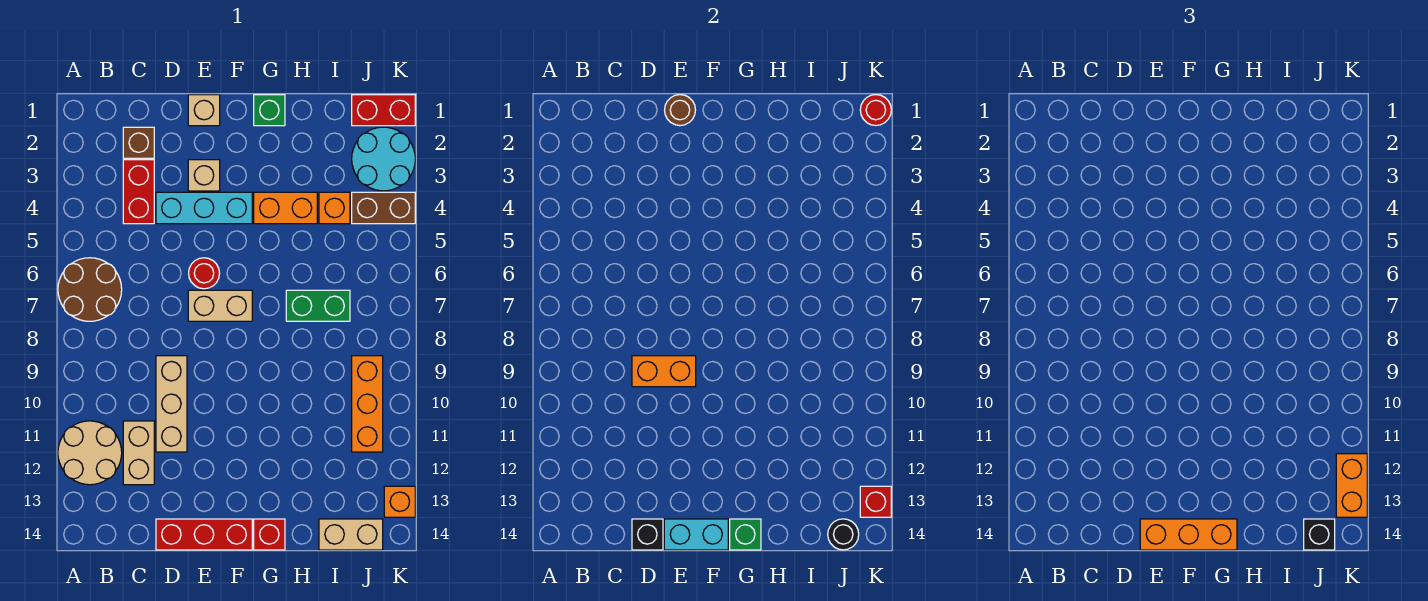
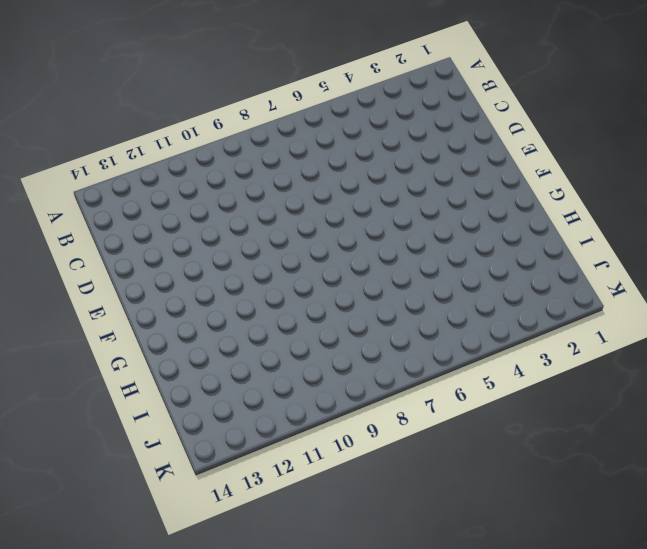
none -> brown 2x2 round brick [58,258,122,321]
none -> tan 2x2 round brick [58,421,122,485]
none -> brown 1x1 brick [123,127,154,158]
none -> red 1x2 brick [123,160,154,224]

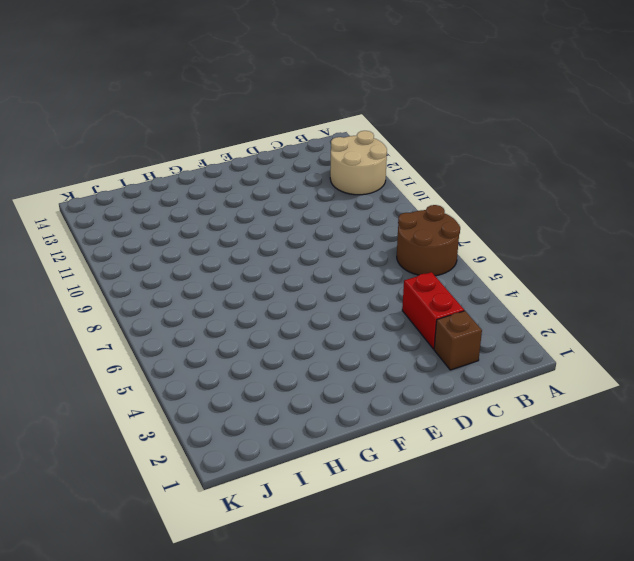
none -> tan 1x2 brick [123,421,154,485]
none -> cyan 1x3 brick [156,192,252,224]
none -> tan 1x3 brick [156,356,187,452]
none -> red 1x3 brick [156,519,252,550]

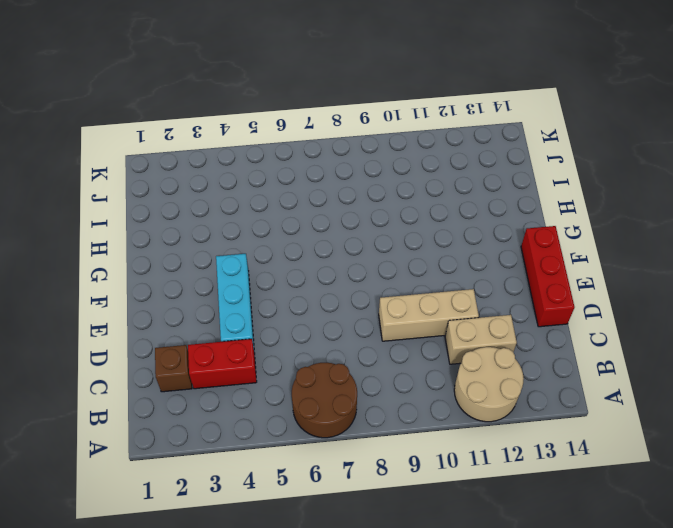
none -> tan 1x1 brick [188,95,220,126]
none -> tan 1x1 brick [188,160,220,191]
none -> red 1x1 round brick [189,258,220,289]
none -> tan 1x2 brick [188,290,252,321]

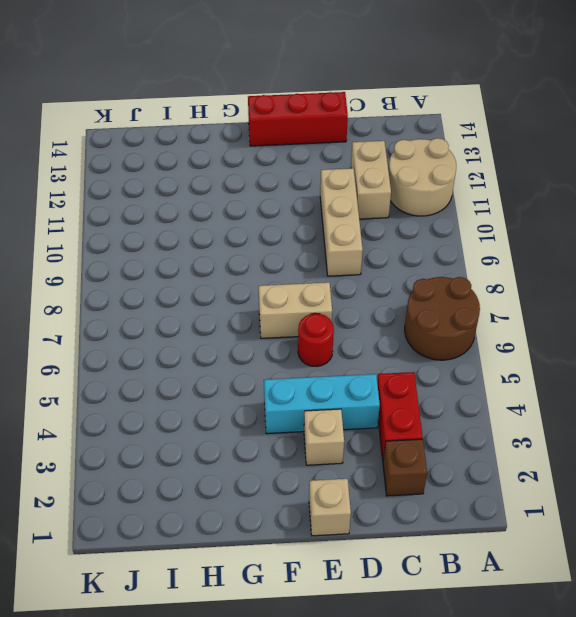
none -> green 1x1 brick [254,95,285,126]
none -> orange 1x2 brick [254,192,317,224]
none -> red 1x1 brick [254,519,285,550]
none -> green 1x2 brick [286,290,350,321]

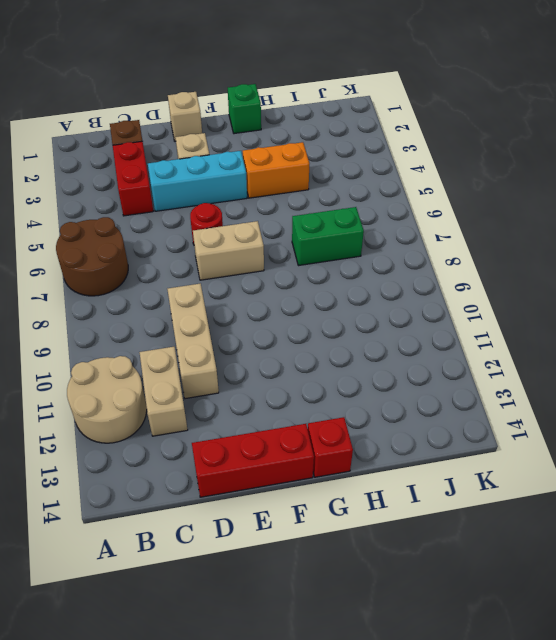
none -> orange 1x1 brick [319,192,350,224]
none -> tan 1x2 brick [319,519,383,550]
none -> red 1x2 brick [352,95,415,126]
none -> cyan 2x2 round brick [352,127,415,191]

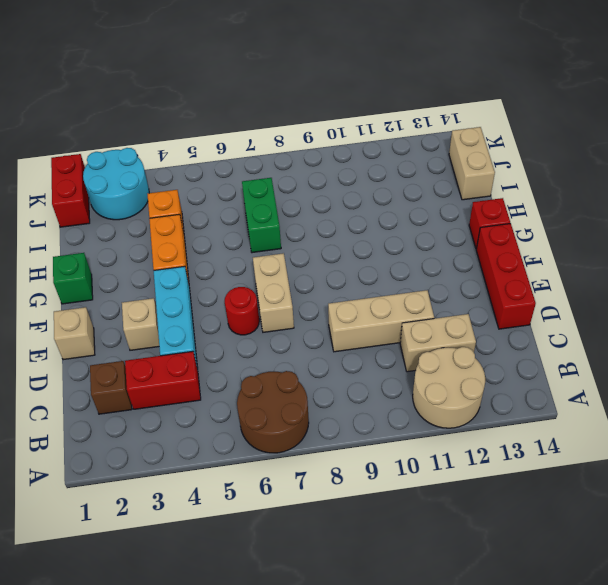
none -> brown 1x2 brick [352,192,415,224]
none -> orange 1x3 brick [352,356,383,452]
none -> orange 1x1 brick [384,486,415,517]
none -> orange 1x2 brick [632,356,696,387]

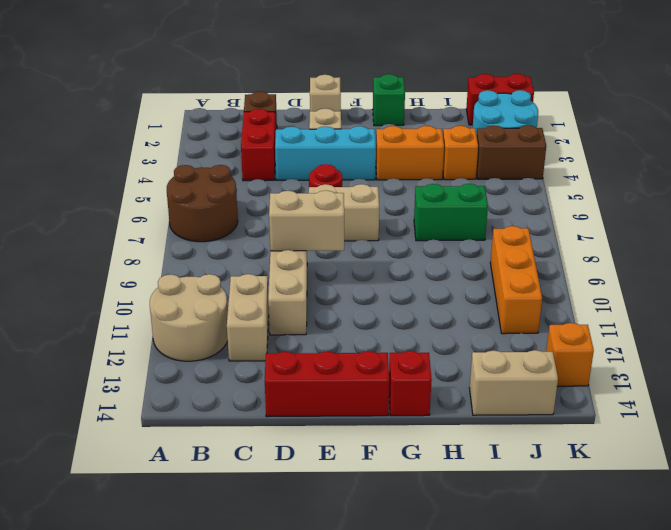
tan 1x2 brick [269,190,344,251] -> orange 1x2 brick [632,356,696,387]
none -> black 1x1 brick [632,519,663,550]
none -> brown 1x1 round brick [665,95,695,126]
none -> cyan 1x2 brick [664,519,728,550]
none -> green 1x1 brick [730,519,761,550]

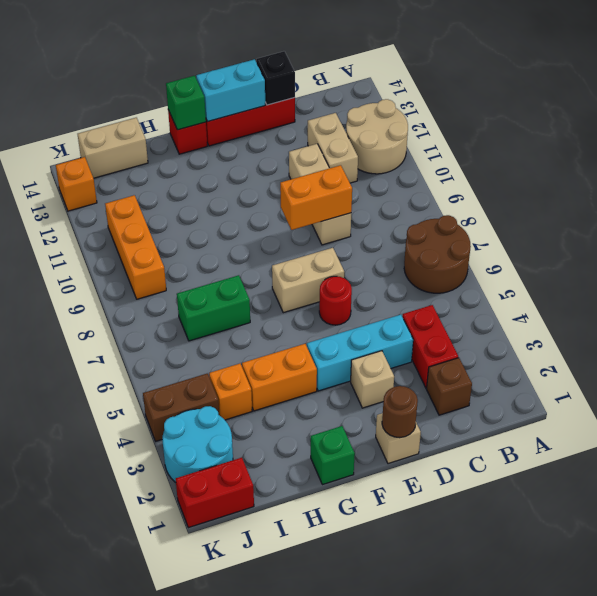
none -> black 1x1 round brick [828,519,859,550]
none -> red 1x1 round brick [860,95,891,126]
none -> red 1x1 brick [860,486,891,517]
none -> orange 1x3 brick [1140,519,1237,550]

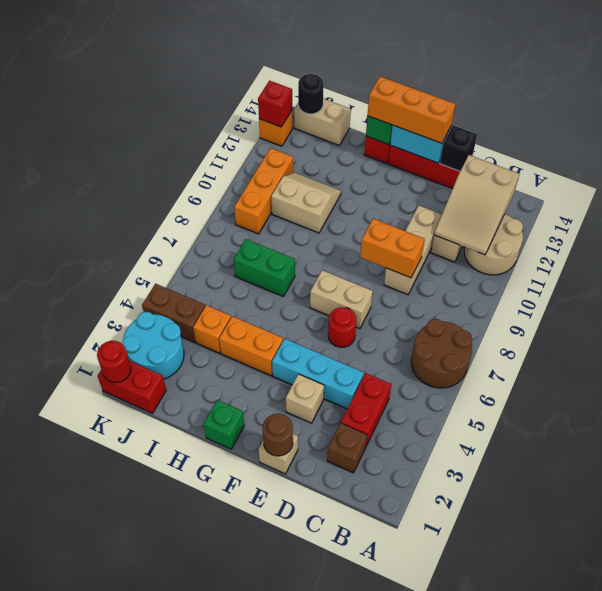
tan 2x3 slope [434,155,519,255] -> none
tan 2x2 slope [271,173,341,233] -> none
none -> black 1x1 brick [1304,519,1335,550]
none -> orange 1x2 brick [1336,454,1367,517]

